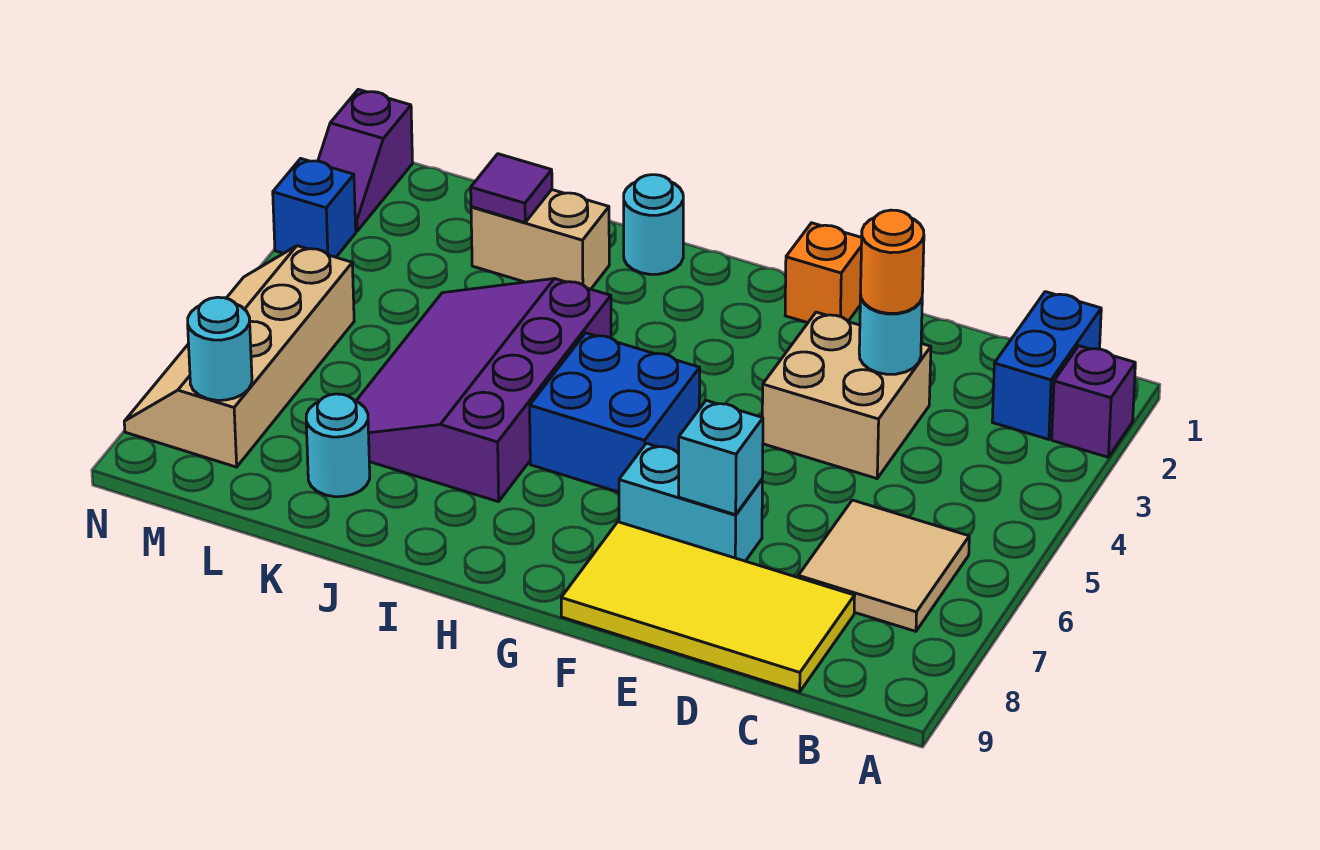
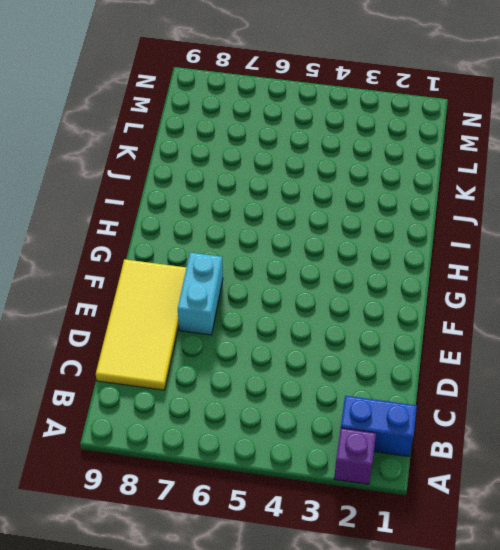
none -> tan 2x2 tile [798,500,969,631]
none -> tan 2x2 brick [762,312,931,479]
none -> orange 1x1 brick [785,223,862,323]

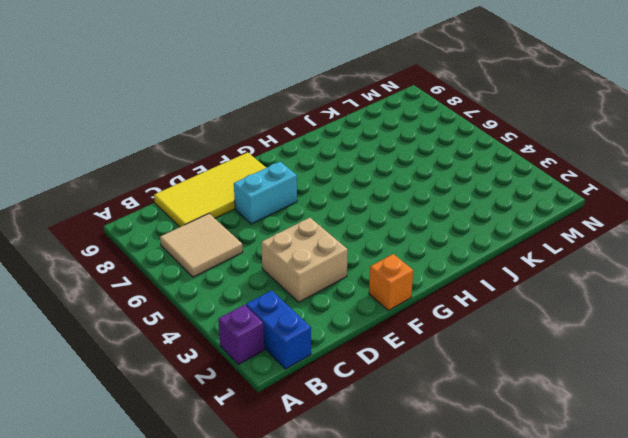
none -> blue 2x2 brick [530,333,700,492]
none -> cyan 1x1 round brick [624,175,683,274]
none -> purple 3x4 slope [356,279,611,502]

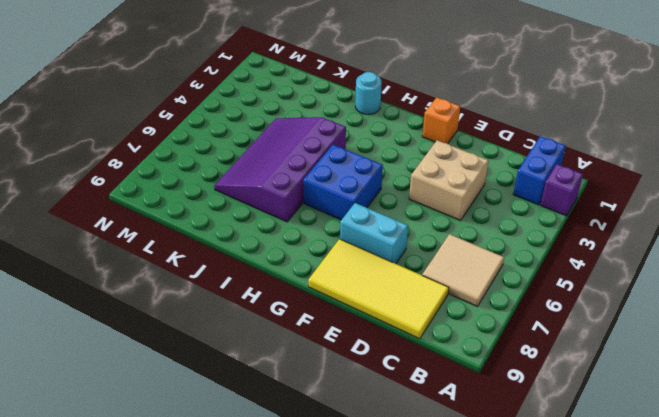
none -> tan 1x2 brick [471,190,609,289]
none -> cyan 1x1 round brick [306,394,370,497]
none -> tan 2x4 slope [124,246,354,467]

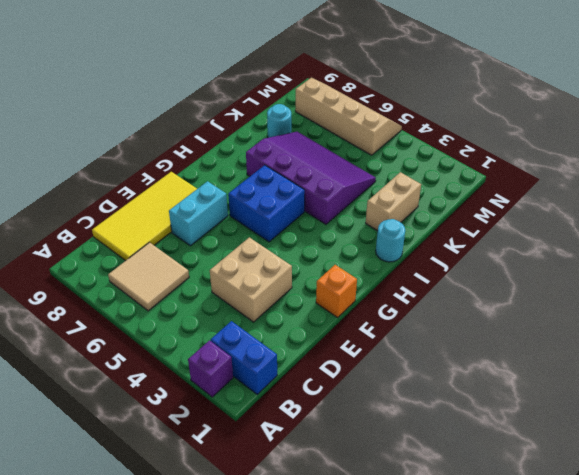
none -> purple 1x2 slope [318,89,413,231]
none -> blue 1x1 brick [273,159,356,257]
none -> cyan 1x1 round brick [859,295,922,374]

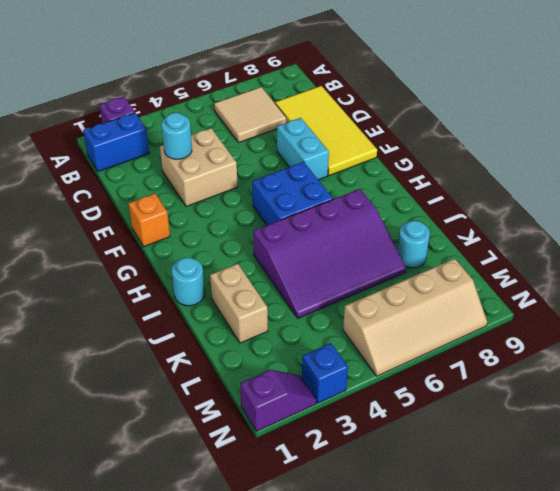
none -> cyan 1x1 brick [679,401,763,515]
none -> purple 1x1 tile [471,154,552,222]
none -> cyan 1x1 round brick [188,297,252,400]

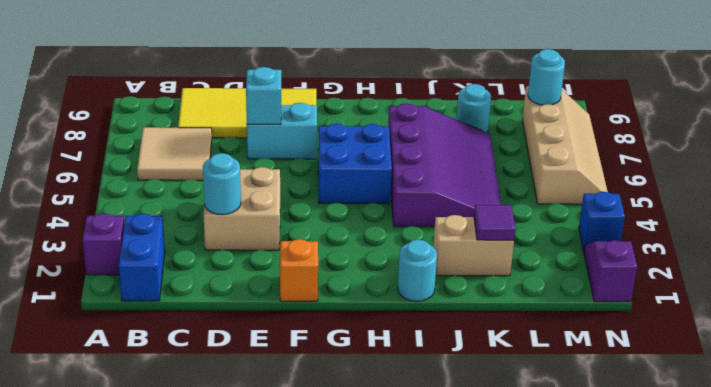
none -> orange 1x1 round brick [861,210,924,313]

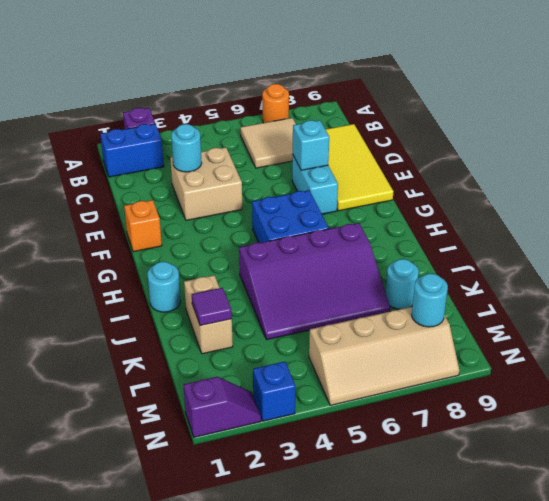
orange 1x1 round brick [262,84,289,123] -> orange 1x1 round brick moved to [861,210,924,313]

